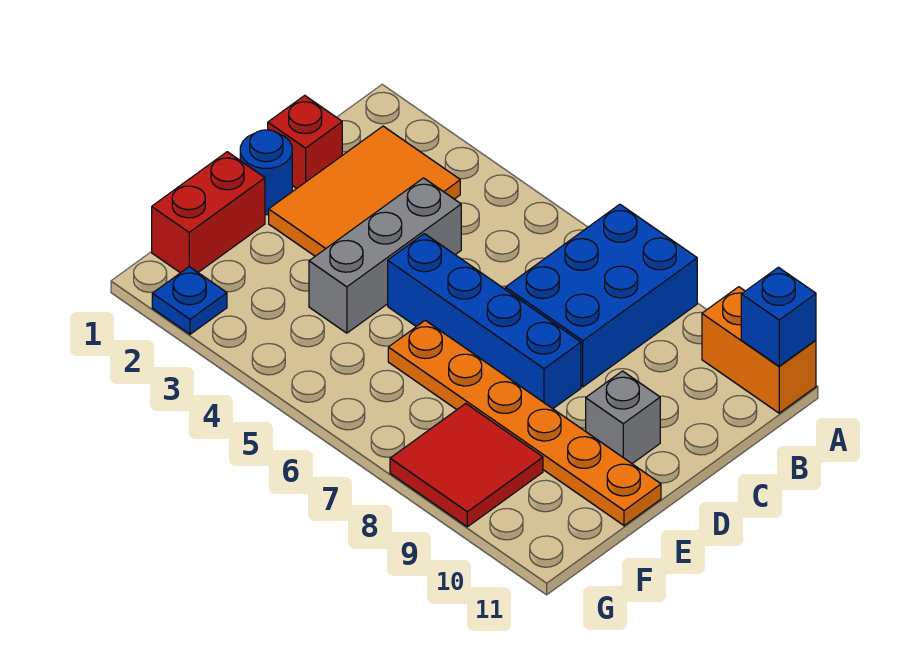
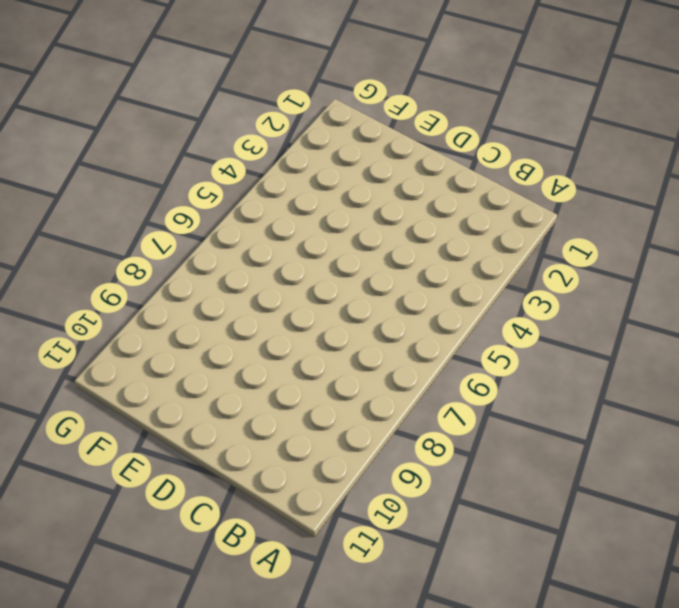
none -> blue 2x3 brick [505,204,697,387]
none -> orange 1x2 brick [702,287,816,413]
none -> orange 2x3 tile [269,126,460,256]

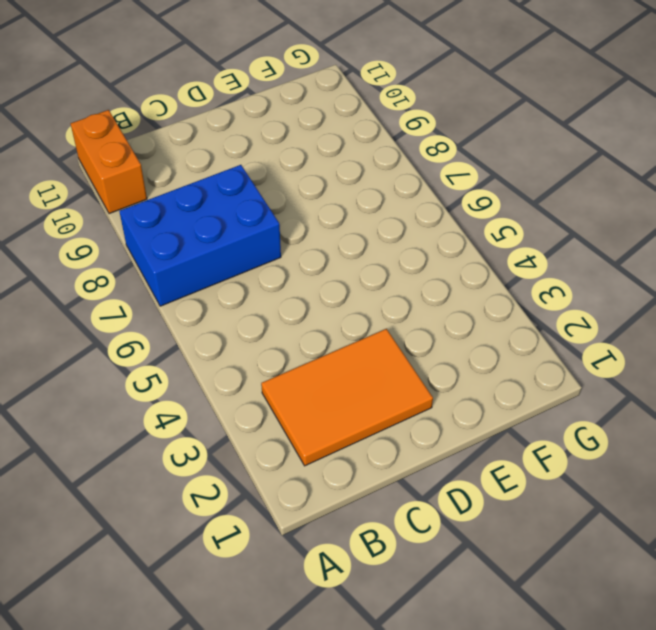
none -> red 1x1 brick [268,95,342,189]
none -> grey 1x3 brick [309,178,461,333]
none -> blue 1x1 round brick [240,130,292,215]

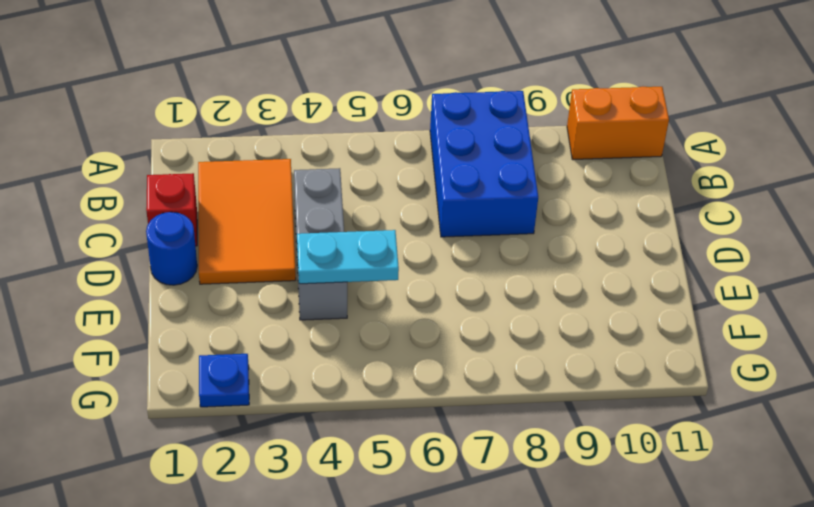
cyan 1x2 plate [297,230,399,284] -> none
none -> blue 1x4 brick [388,234,581,409]
none -> grey 1x1 brick [586,371,660,464]
none -> red 1x2 brick [152,152,265,273]

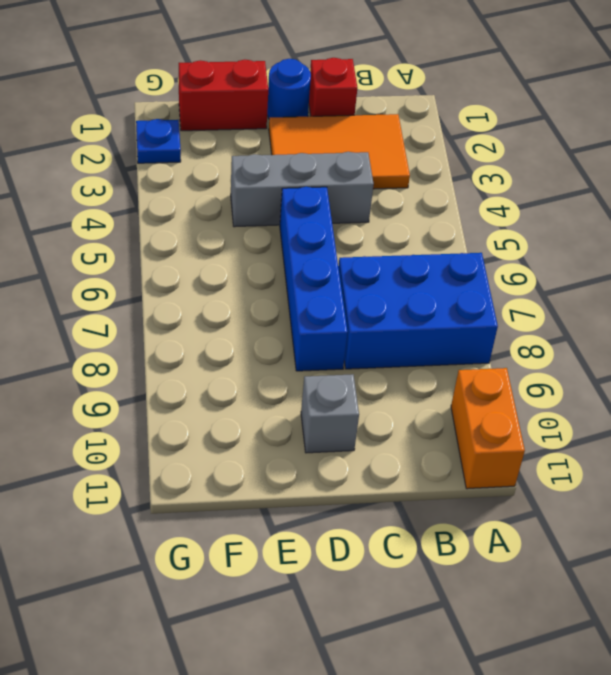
none -> orange 1x6 plate [388,320,661,526]
none -> red 2x2 tile [390,404,543,527]
none -> blue 1x1 brick [741,267,816,366]

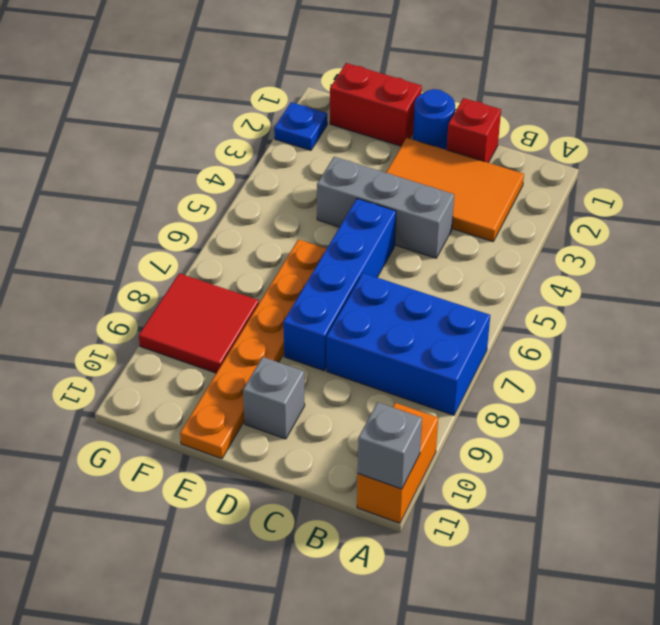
grey 1x1 brick [358,402,422,489] -> blue 1x1 brick [741,267,816,366]

